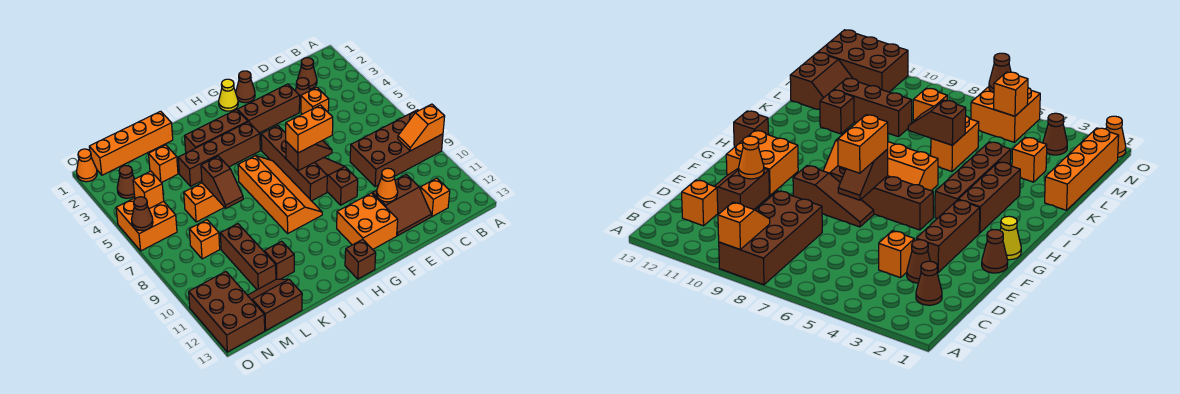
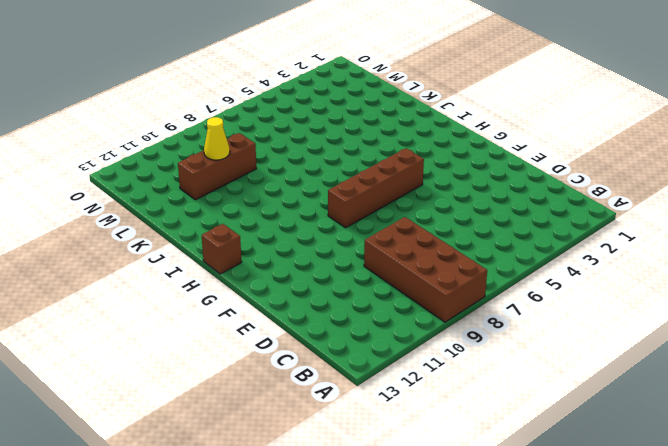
yellow 1x1 cone [204,117,230,160] -> yellow 1x1 cone moved to [219,79,238,111]
none -> brown 1x1 cone [298,58,317,89]
none -> orange 1x1 brick [420,178,450,217]
none -> brown 1x1 cone [295,78,310,109]
none -> orange 1x1 brick [301,88,329,114]

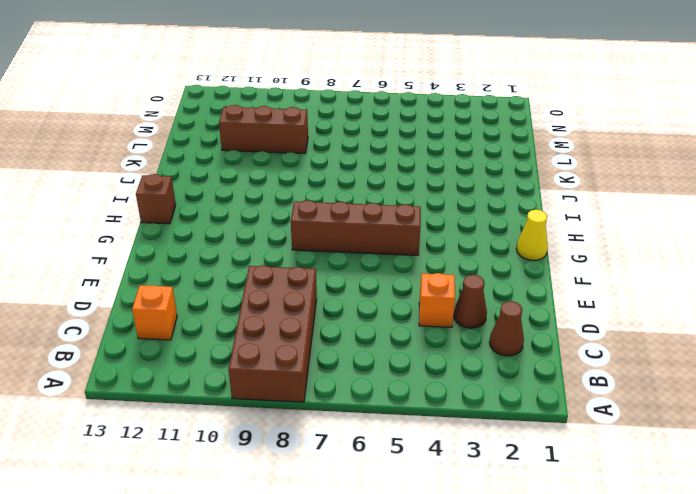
none -> brown 2x2 slope [372,175,431,236]
none -> brown 1x3 brick [237,84,300,133]
none -> brown 1x1 cone [236,71,255,103]
none -> brown 1x3 slope [315,158,358,205]

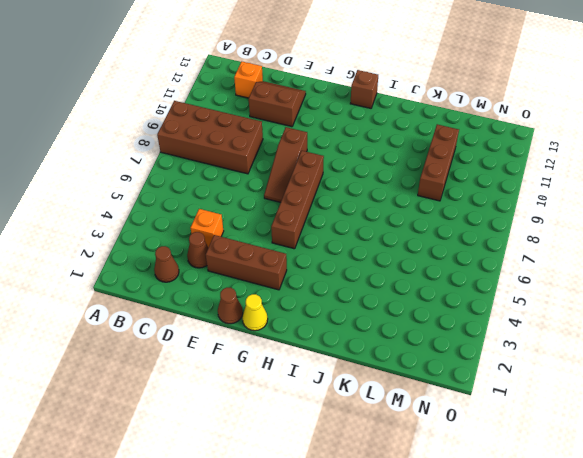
none -> orange 2x2 brick [337,193,398,249]
none -> brown 1x3 brick [185,110,248,153]
none -> brown 1x4 brick [178,122,260,186]
none -> orange 2x4 slope [238,156,322,233]

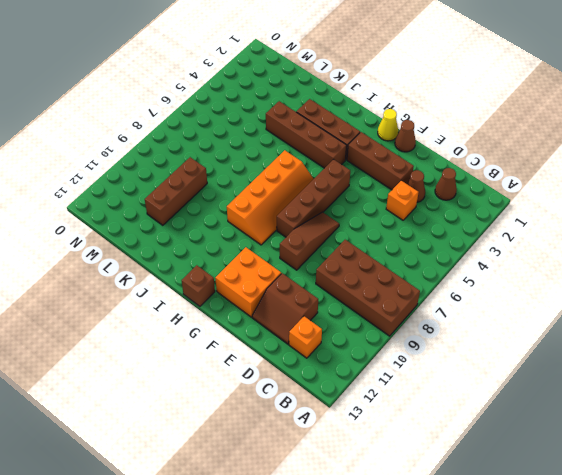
none -> orange 1x4 brick [89,111,173,175]
none -> orange 1x2 brick [184,183,224,222]
none -> brown 1x1 brick [264,241,294,279]
none -> orange 1x1 brick [149,145,178,183]

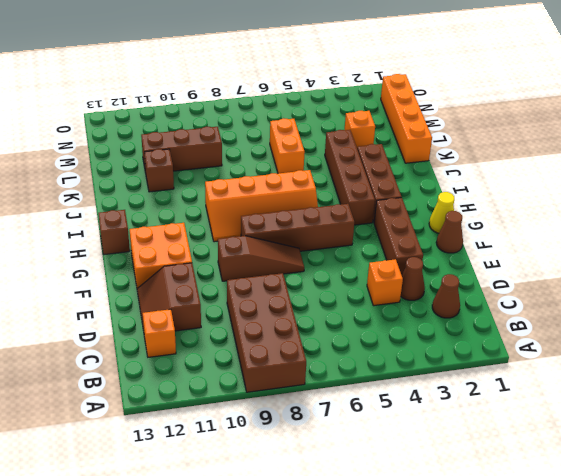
none -> brown 2x2 slope [248,279,302,330]
none -> orange 1x1 brick [189,220,220,259]
none -> brown 1x1 cone [117,166,135,198]
none -> orange 2x2 brick [116,198,177,251]

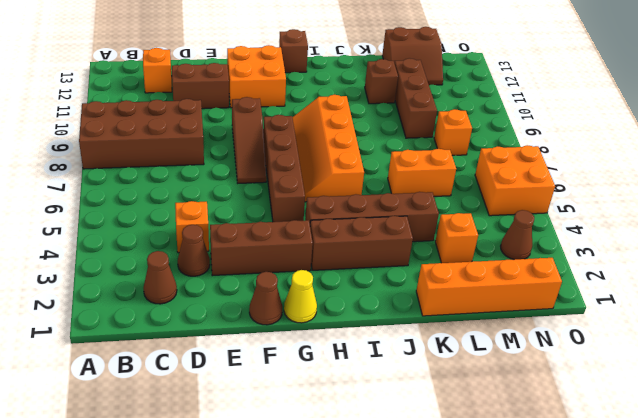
none -> brown 2x3 brick [189,272,265,352]
none -> orange 1x1 cone [77,149,97,182]
none -> orange 1x2 slope [398,104,445,151]
none -> orange 1x1 cone [377,168,398,202]

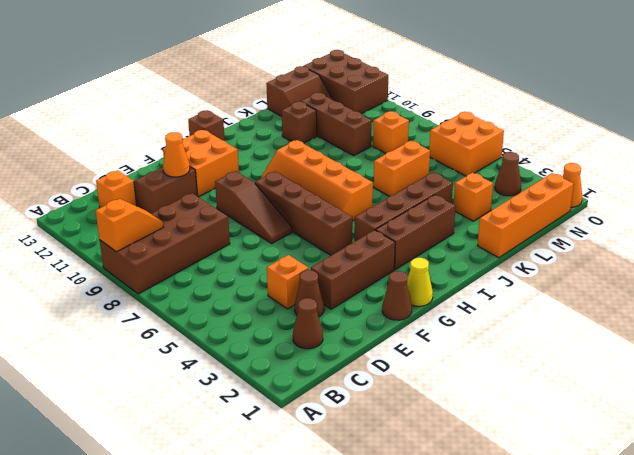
none -> brown 1x2 slope [286,140,332,171]
none -> brown 1x2 slope [201,156,243,208]
none -> orange 1x1 brick [133,171,164,209]
none -> brown 1x1 cone [131,197,153,231]

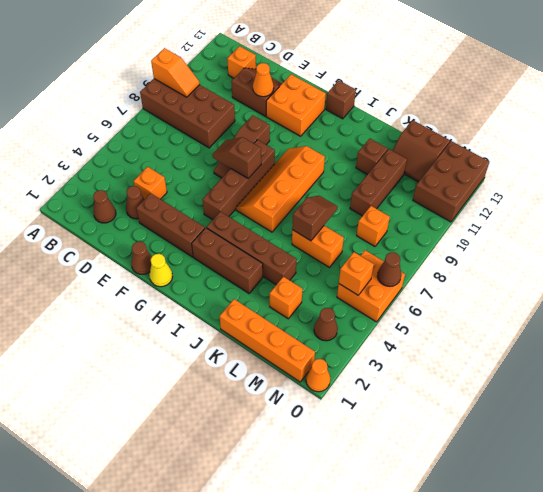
none -> orange 1x2 brick [286,105,333,153]

